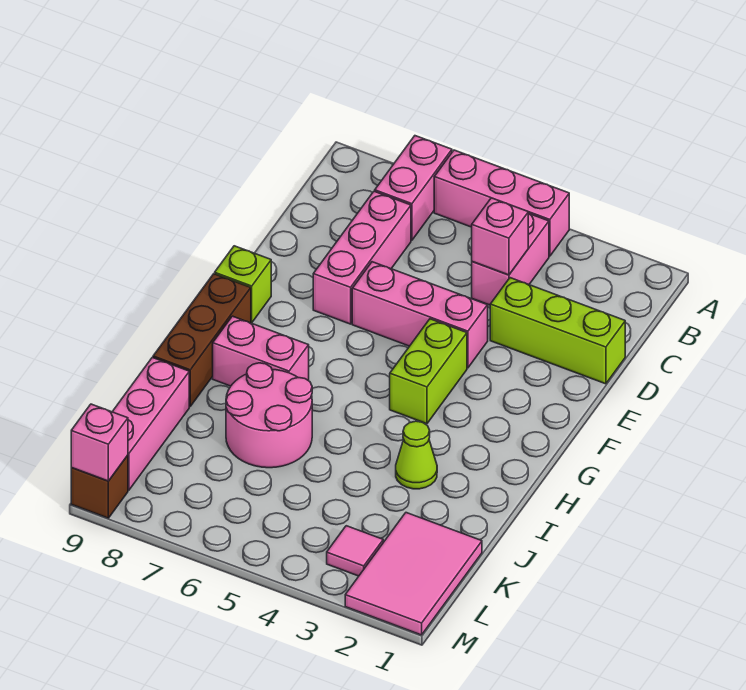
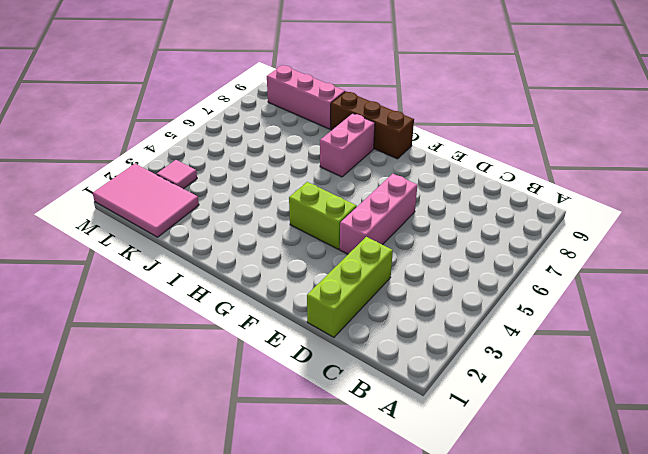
none -> pink 1x3 brick [434,150,569,256]
none -> pink 1x2 brick [375,136,452,240]
none -> pink 1x2 brick [472,214,549,305]

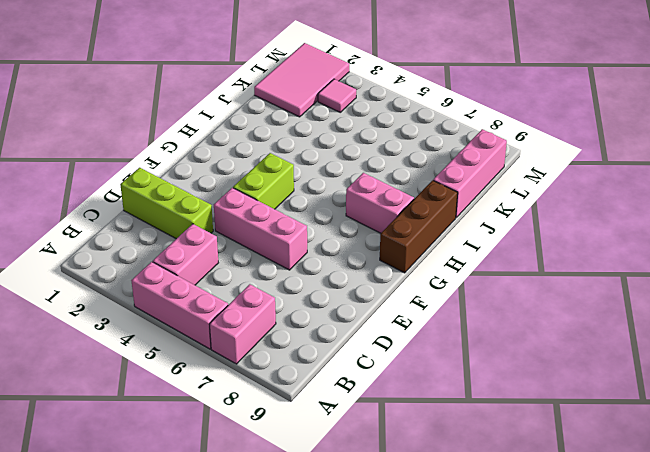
none -> pink 1x3 brick [313,191,411,324]
none -> lime 1x1 brick [215,246,271,323]
none -> lime 1x1 cone [396,421,437,489]

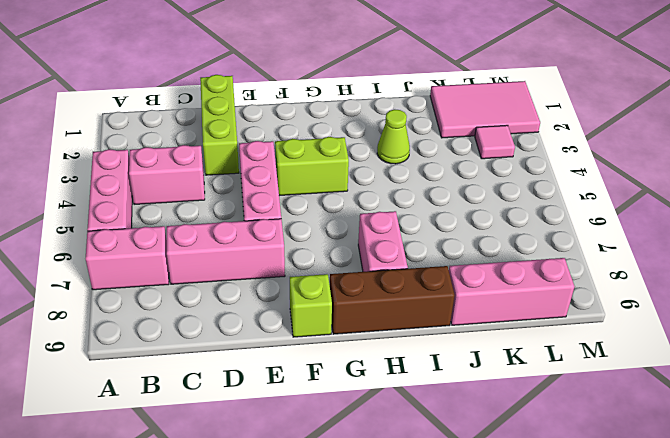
none -> pink 2x2 round brick [226,363,312,468]
none -> brown 1x1 brick [71,455,128,518]
none -> pink 1x1 brick [472,198,529,275]

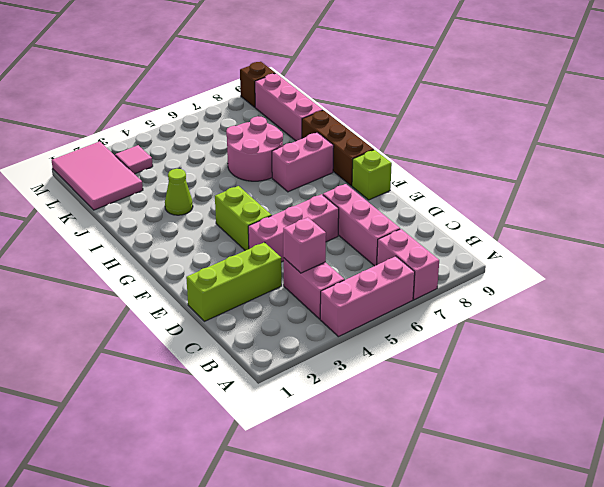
none -> pink 1x1 brick [71,404,128,481]

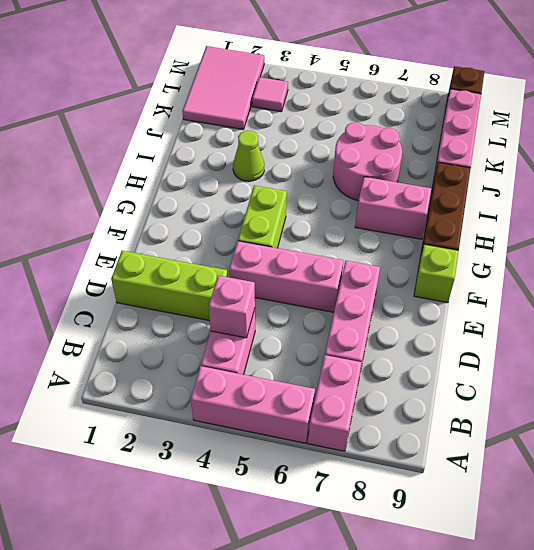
none -> pink 1x1 brick [71,404,128,481]

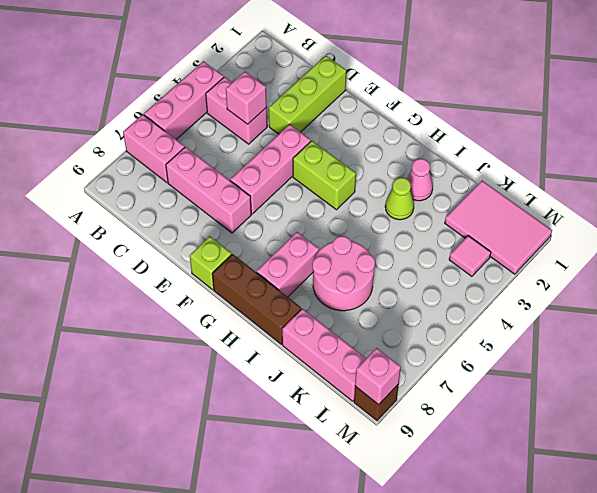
pink 1x1 cone [407,159,433,201] -> none

